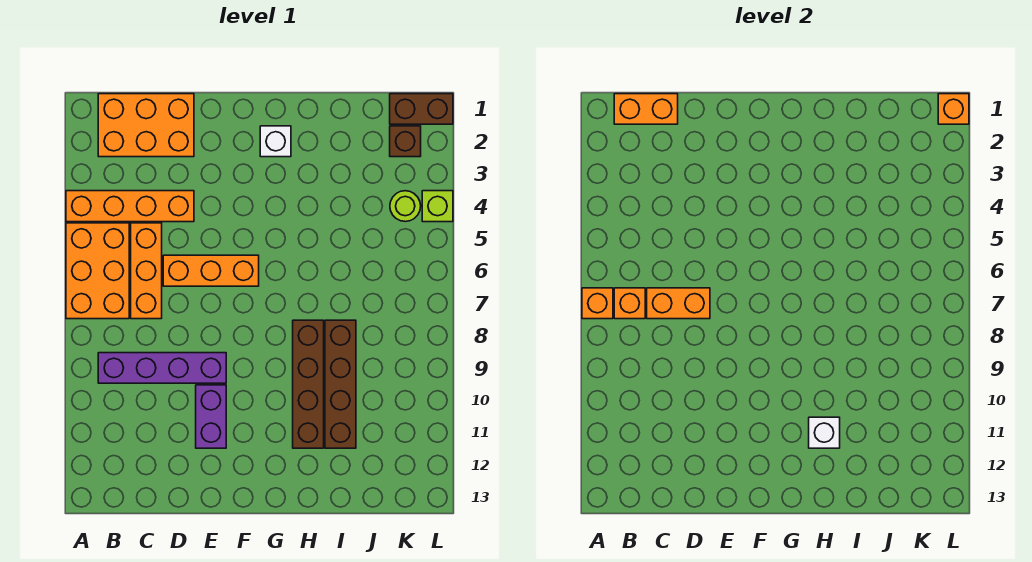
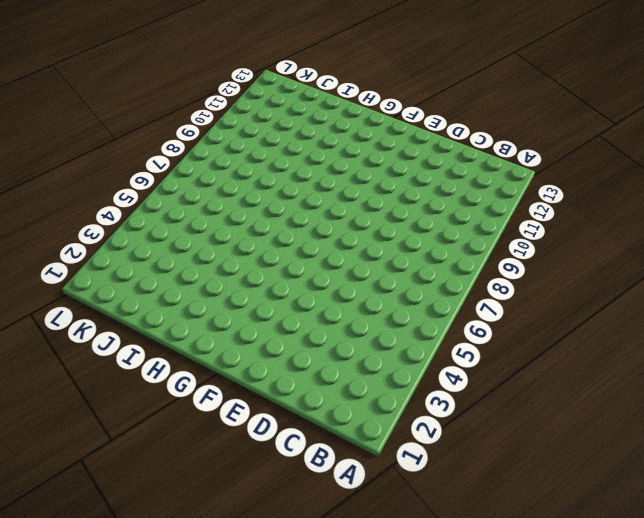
none -> orange 1x4 brick [66,191,194,222]
none -> orange 2x3 brick [66,223,129,319]
none -> orange 2x3 brick [98,94,194,157]

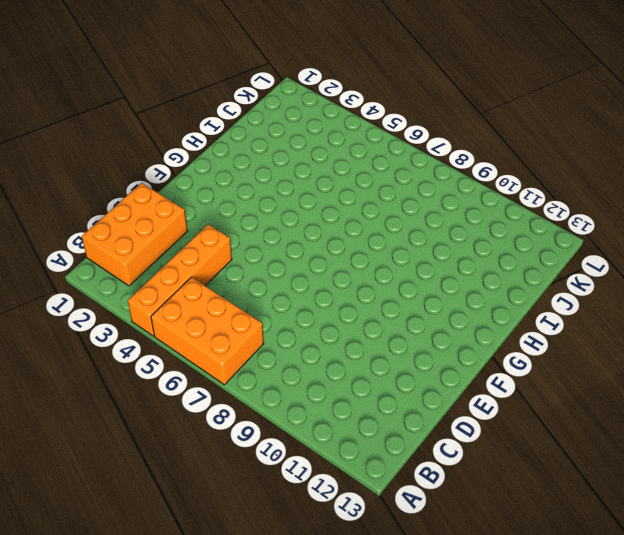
none -> purple 1x4 brick [98,353,226,383]
none -> orange 1x3 brick [131,223,162,319]
none -> orange 1x3 brick [163,255,259,286]

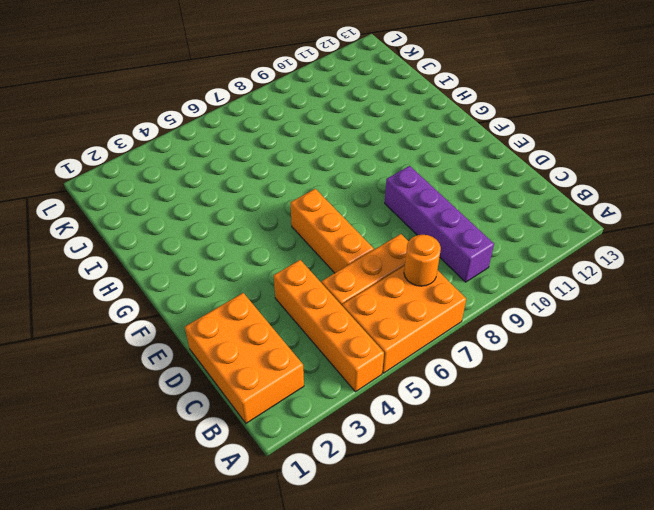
orange 1x1 round brick [404,235,441,286] -> orange 1x1 brick [614,288,645,319]
none -> purple 1x2 brick [196,385,226,448]
none -> white 1x1 brick [260,126,291,157]
none -> brown 1x4 brick [293,320,324,448]

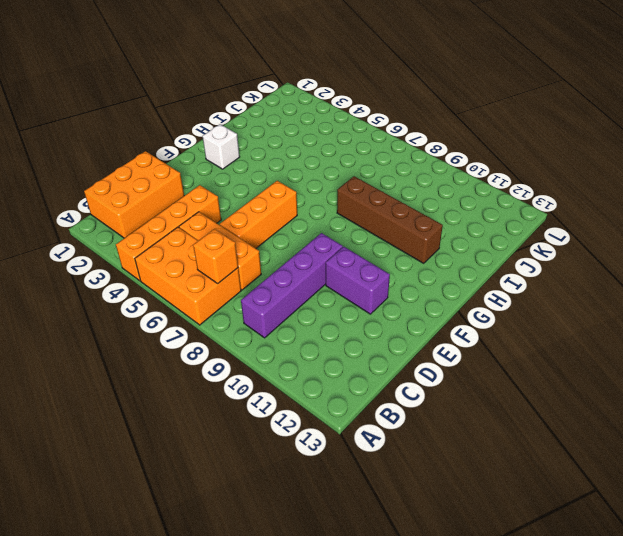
none -> brown 1x4 brick [325,320,356,448]
none -> brown 1x2 brick [390,94,453,124]
none -> brown 1x1 brick [390,126,421,157]

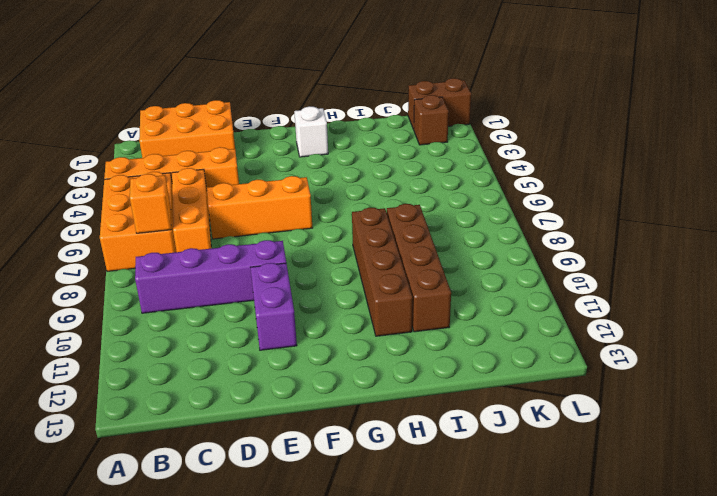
none -> lime 1x1 round brick [390,191,421,222]
none -> lime 1x1 brick [422,191,453,222]
none -> orange 1x1 brick [582,288,613,319]

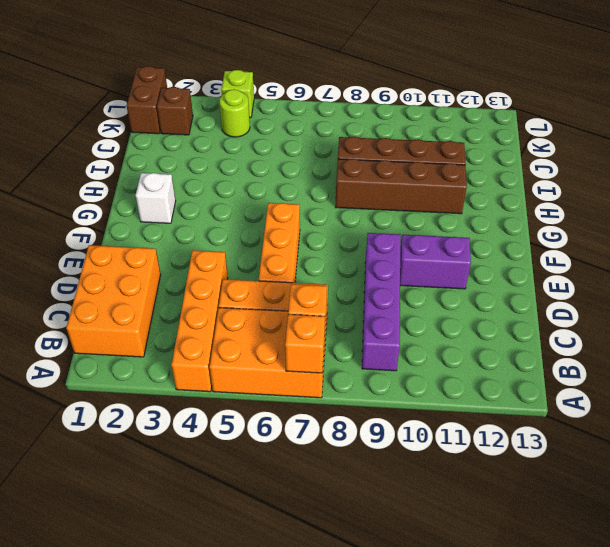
none -> orange 1x2 brick [614,94,678,124]
none -> orange 1x2 brick [647,288,710,319]
none -> white 1x1 brick [809,417,840,448]

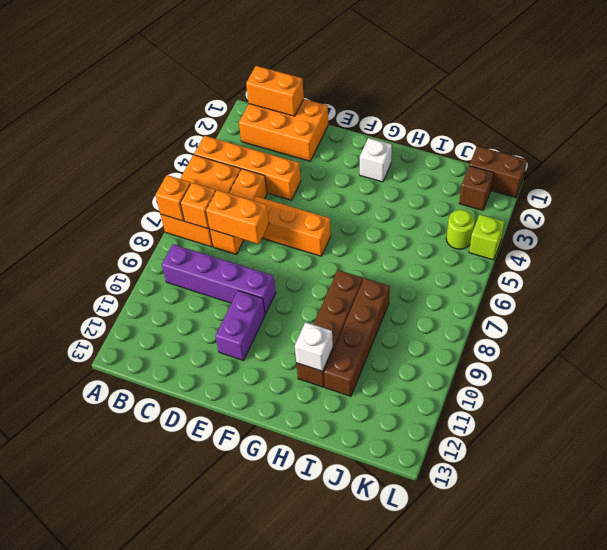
none -> orange 1x1 brick [938,94,969,124]

